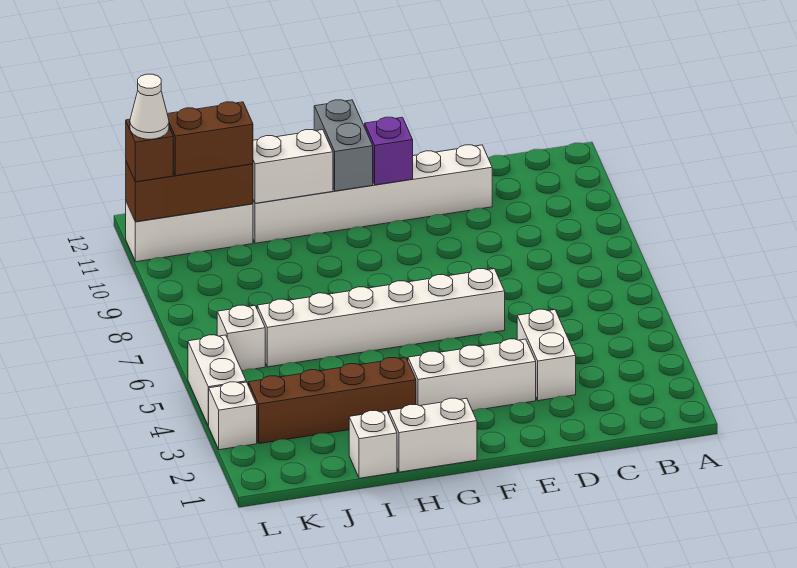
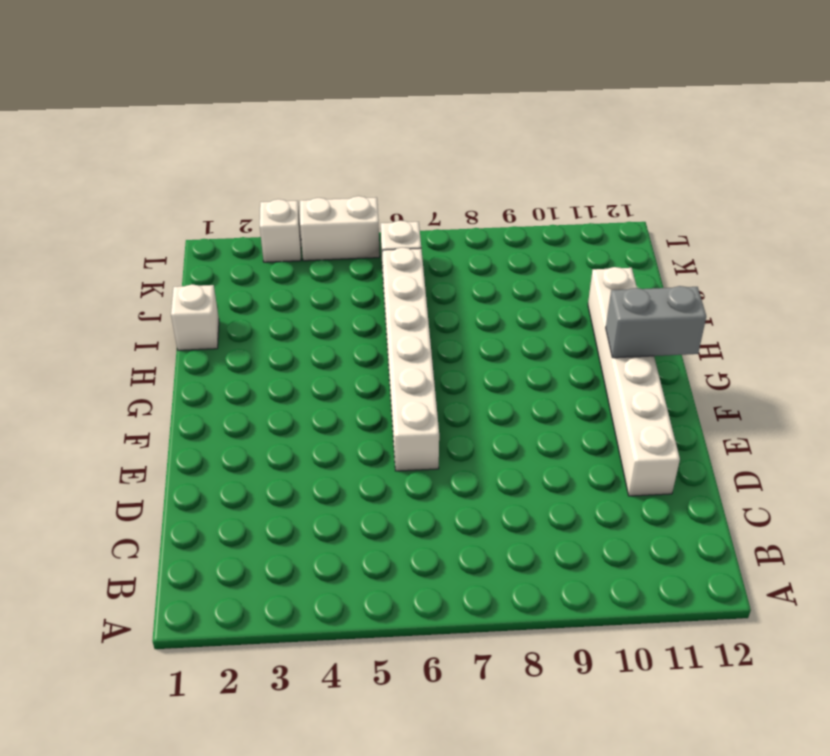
none -> white 1x2 brick [517,309,576,401]
none -> white 1x3 brick [408,339,536,411]
none -> white 1x2 brick [389,398,477,472]

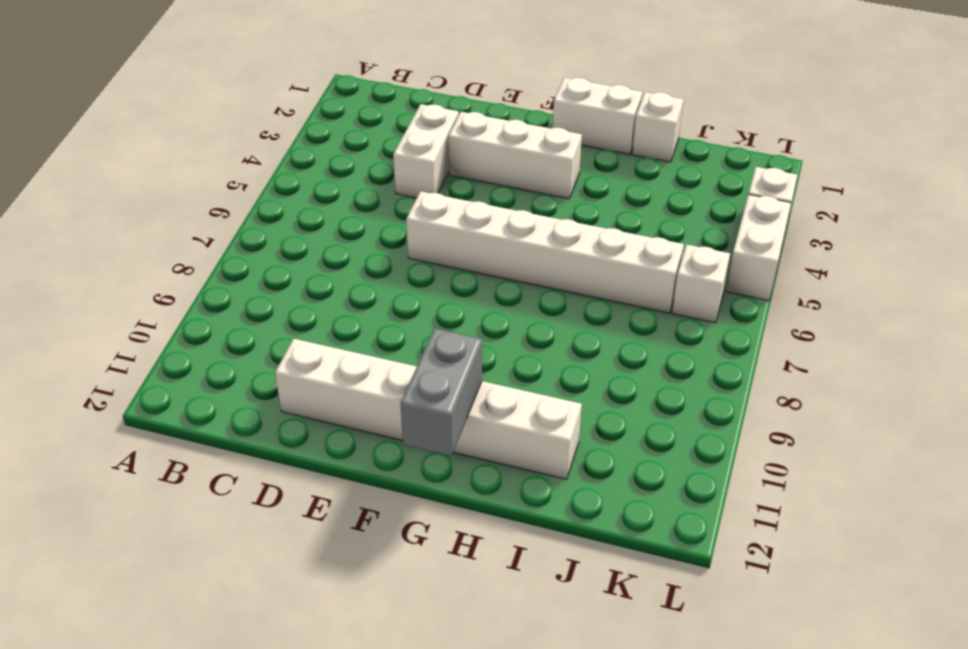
none -> brown 1x4 brick [249,358,416,444]
none -> white 1x3 brick [126,202,253,262]
none -> purple 1x1 brick [365,117,413,185]

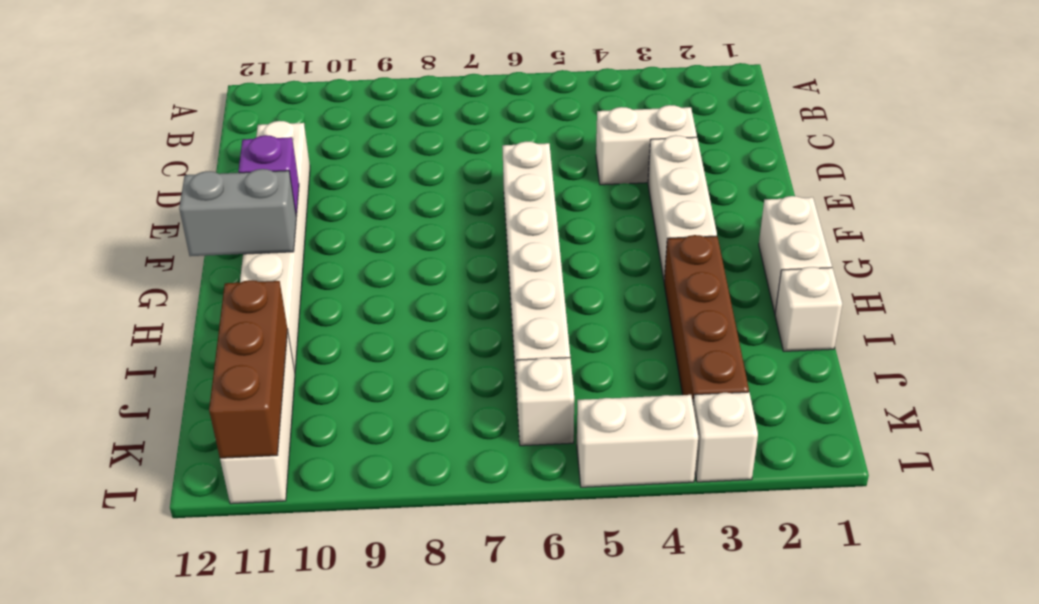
none -> white 1x2 brick [253,130,333,203]
none -> brown 1x2 brick [167,102,253,176]
none -> brown 1x1 brick [126,119,173,182]

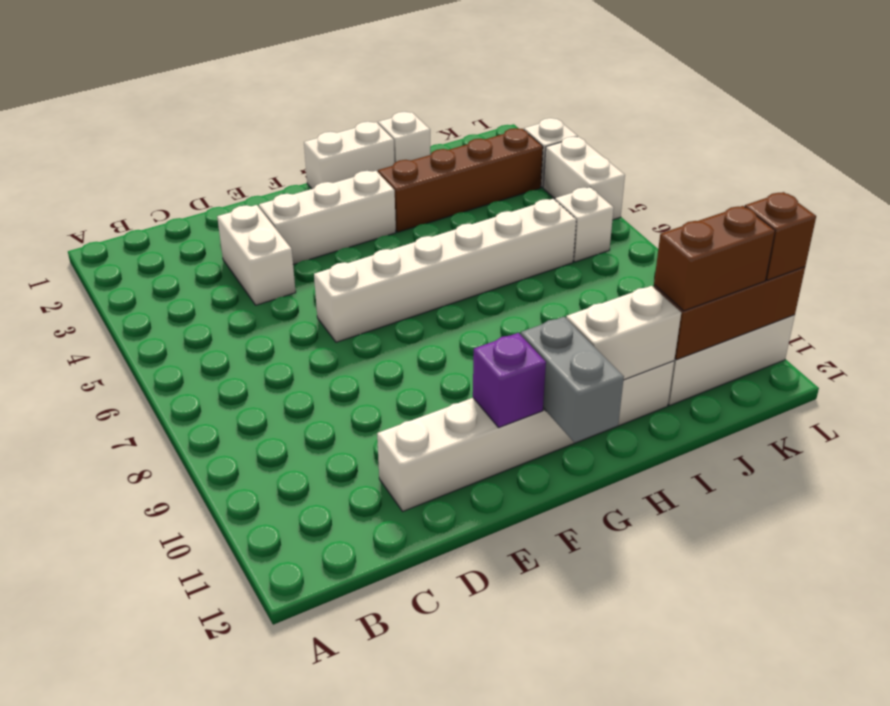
none -> white 1x1 cone [130,74,169,139]

